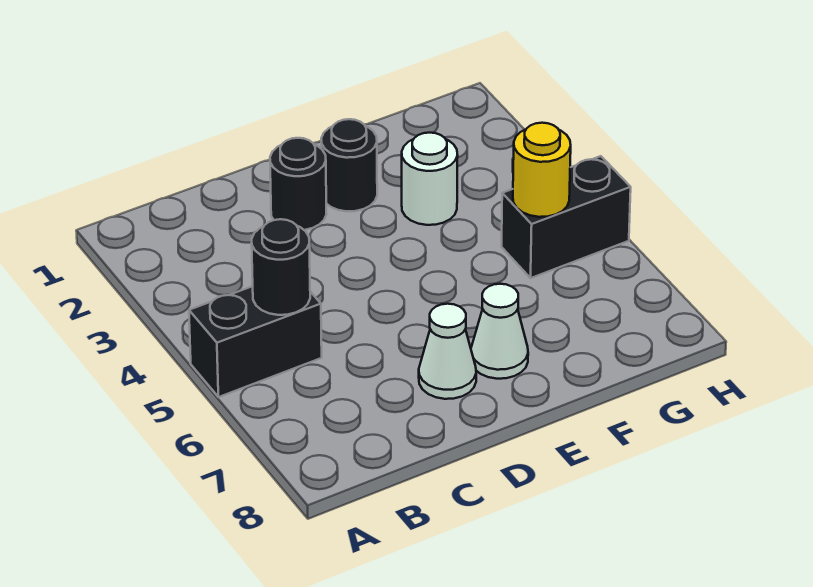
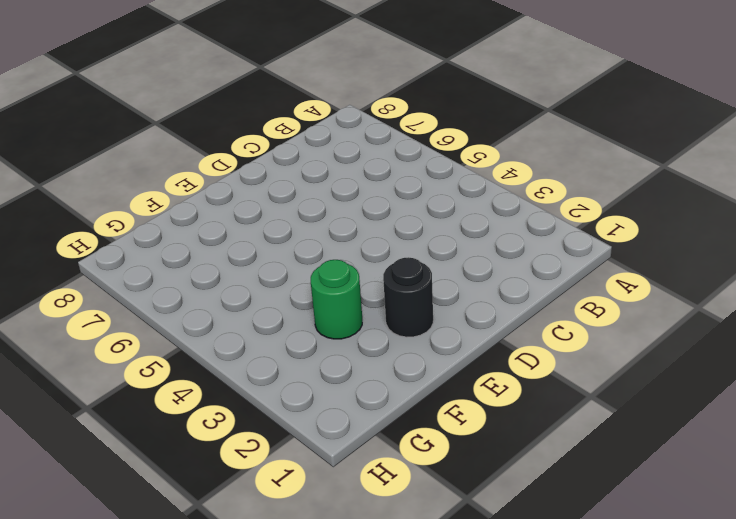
green 1x1 round brick [311,260,362,339] -> white 1x1 round brick [402,133,458,225]
none -> black 1x2 brick [189,286,322,397]
none -> black 1x1 round brick [270,138,326,230]

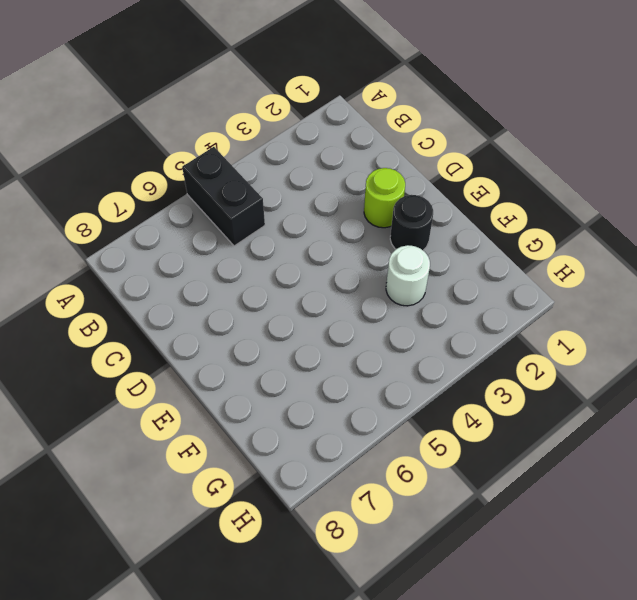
lime 1x1 round brick [364,168,405,228] -> black 1x1 round brick [270,138,326,230]
none -> white 1x1 cone [419,304,476,399]
none -> white 1x1 cone [471,284,528,379]

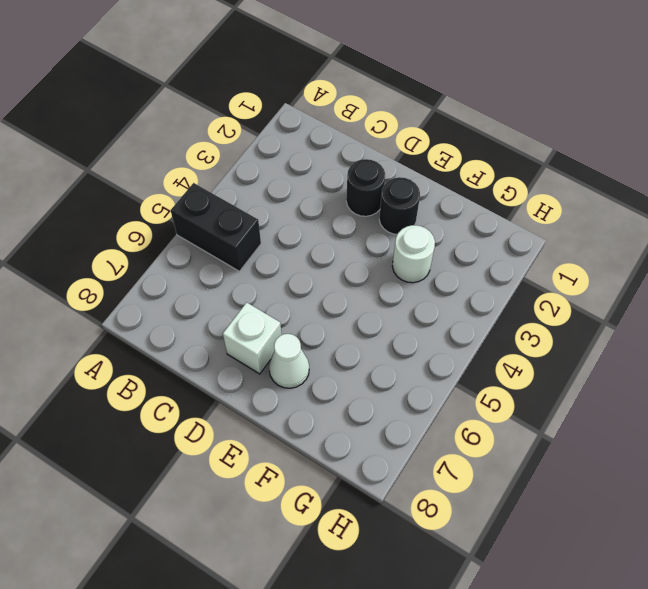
white 1x1 brick [223,302,282,374] -> white 1x1 cone [419,304,476,399]
none -> black 1x2 brick [502,156,631,278]
none -> black 1x1 round brick [252,219,310,315]

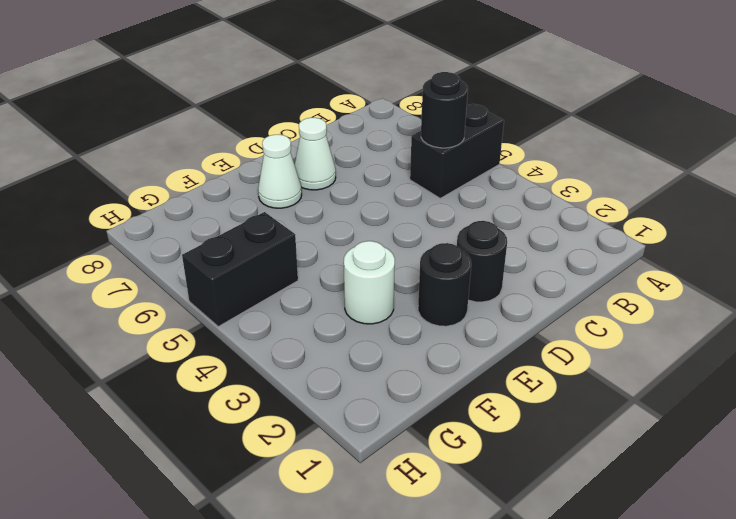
none -> yellow 1x1 round brick [513,123,571,217]

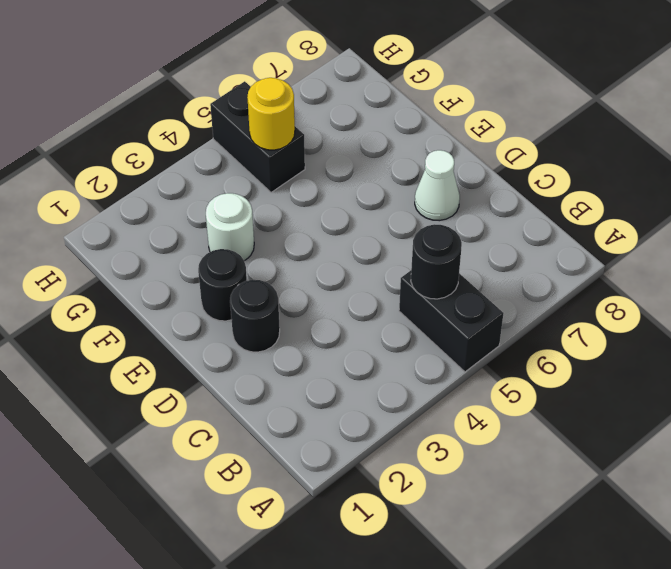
none -> white 1x1 cone [471,284,528,379]

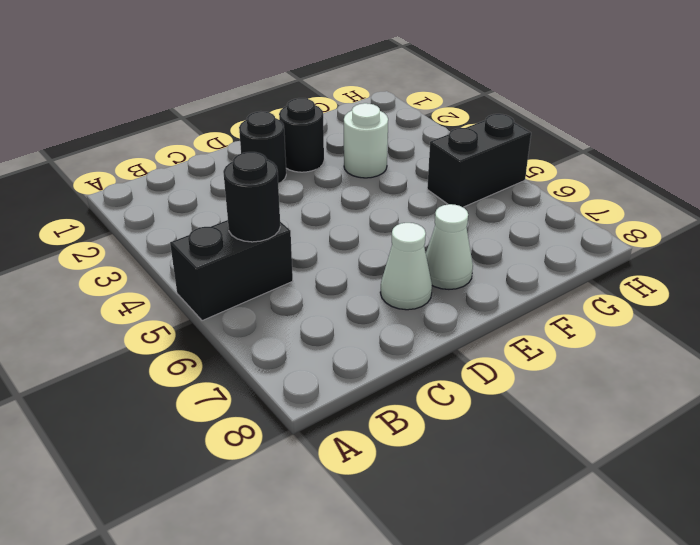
none -> yellow 1x1 round brick [513,123,571,217]

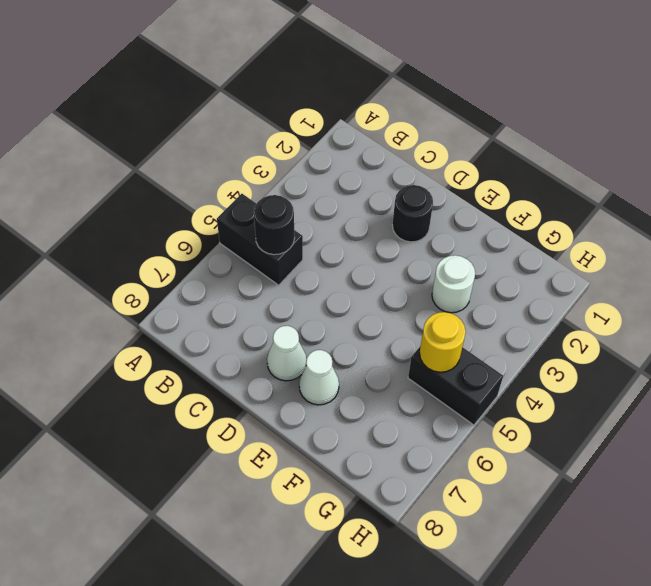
none -> black 1x1 round brick [321,119,377,211]

